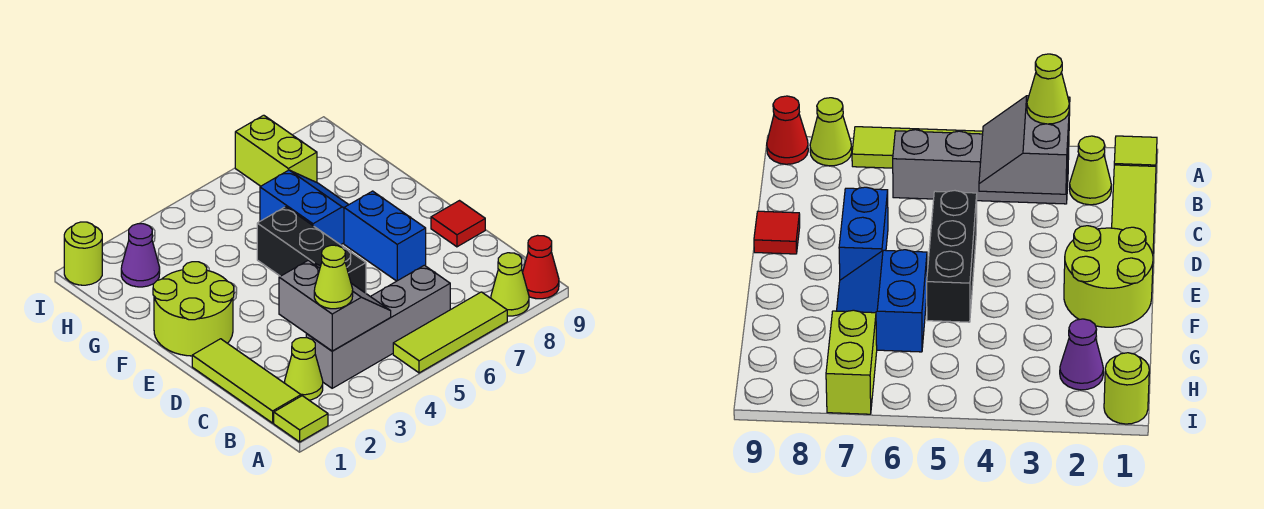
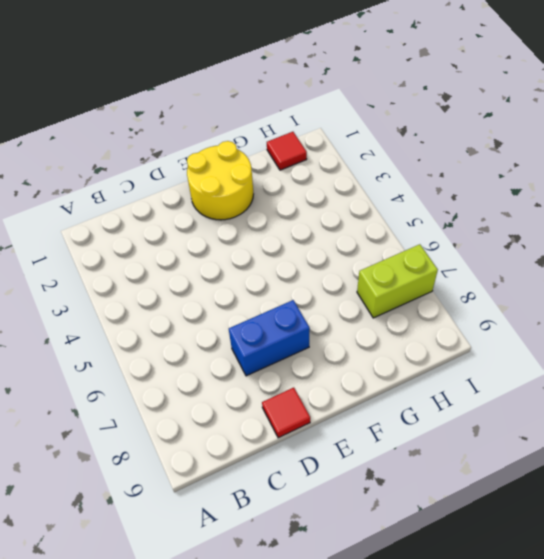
yellow 2x2 round brick [187,141,253,220] -> lime 2x2 round brick [153,262,234,356]
red 1x1 tile [267,132,307,170] -> none
none -> lime 1x1 tile [274,396,328,442]
none -> lime 1x3 tile [393,292,507,373]
none -> lime 1x1 cone [491,253,529,316]

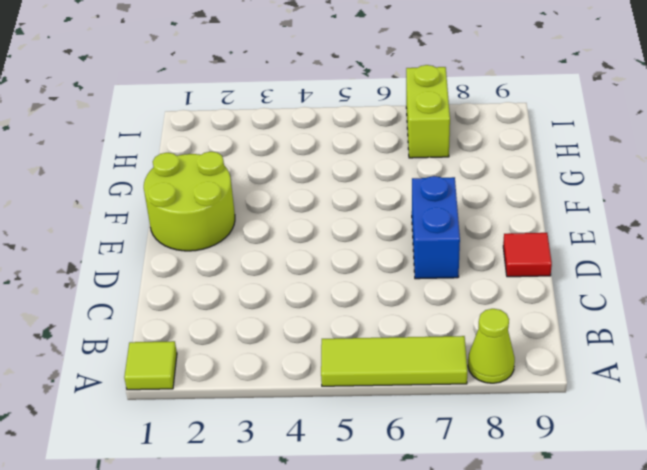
none -> red 1x1 cone [523,235,559,299]
none -> lime 1x3 tile [192,339,301,423]
none -> lime 1x1 cone [285,338,323,400]

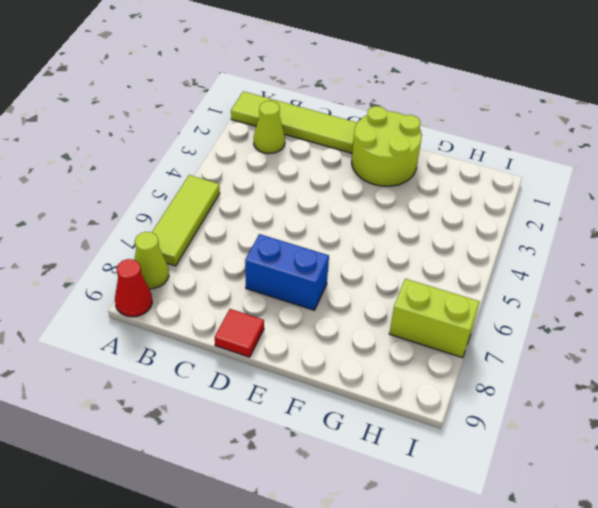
none -> grey 1x4 brick [306,265,450,388]
none -> black 1x3 brick [257,207,366,293]
none -> blue 2x2 slope [260,170,349,245]

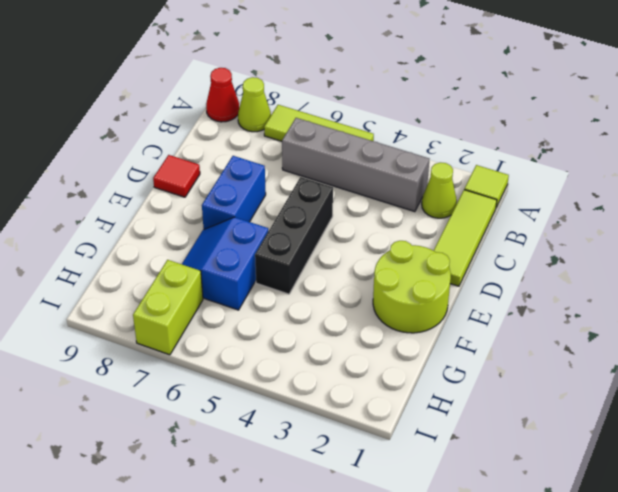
none -> purple 1x1 cone [121,224,160,287]
none -> lime 1x1 round brick [64,222,102,285]
none -> grey 2x2 slope [279,260,391,351]

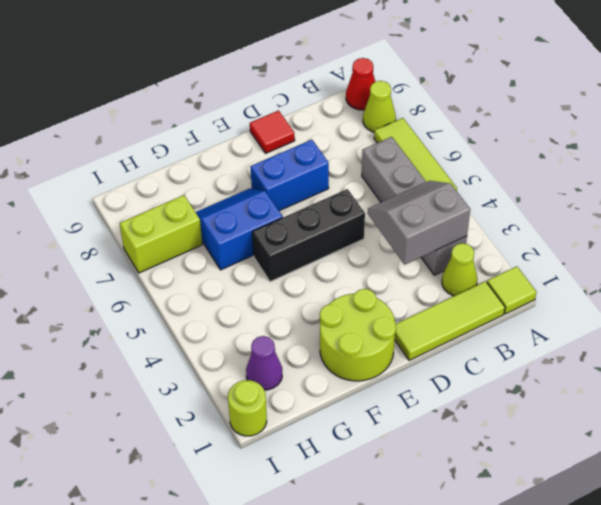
none -> lime 1x1 cone [314,245,353,309]

